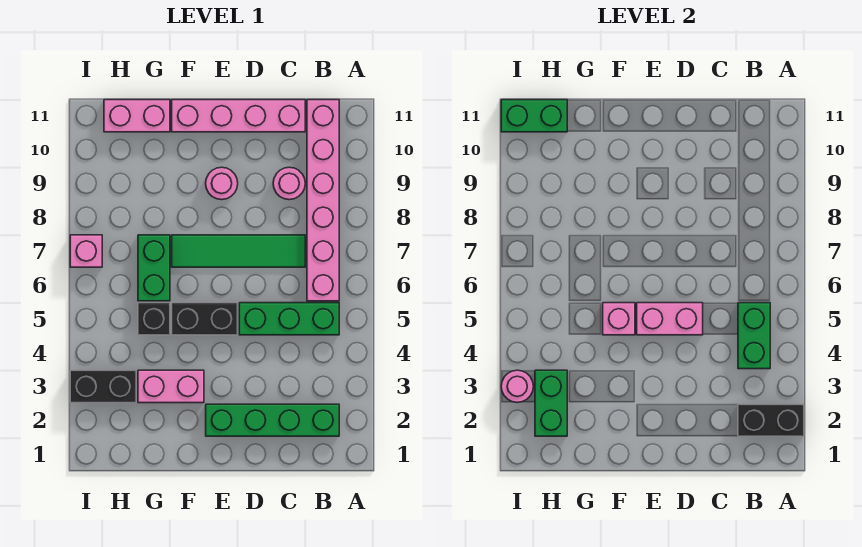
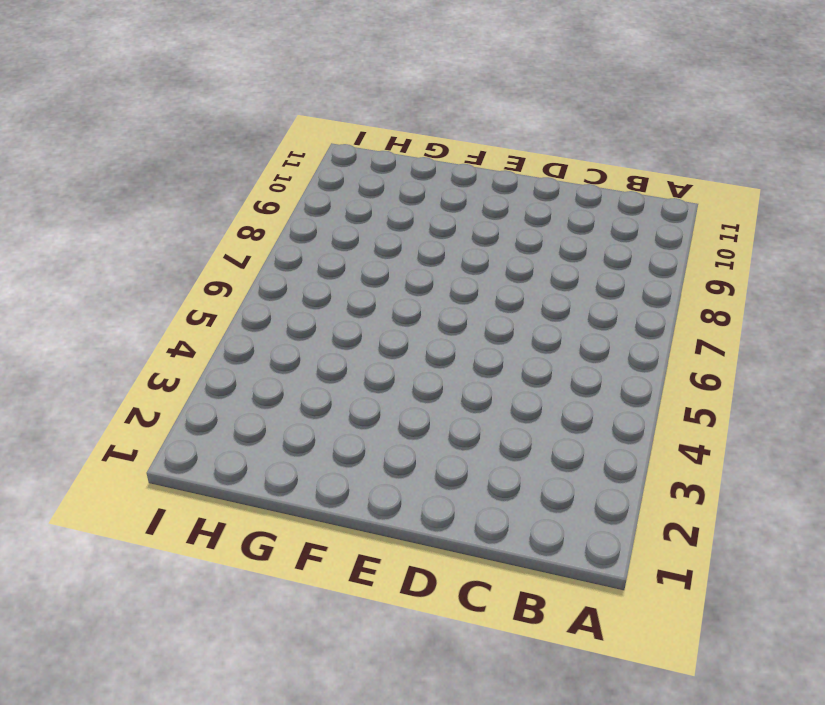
none -> green 1x4 brick [206,404,339,436]
none -> green 1x3 brick [239,303,339,335]
none -> pink 1x6 brick [307,100,339,301]

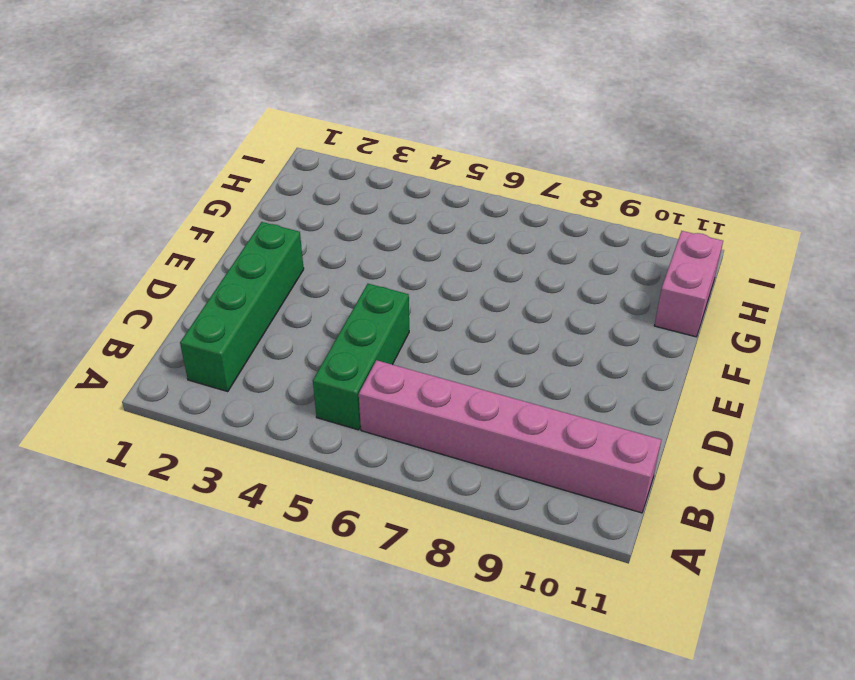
none -> green 1x4 tile [172,235,305,267]
none -> pink 1x1 round brick [273,167,305,200]
none -> pink 1x4 brick [172,100,305,132]

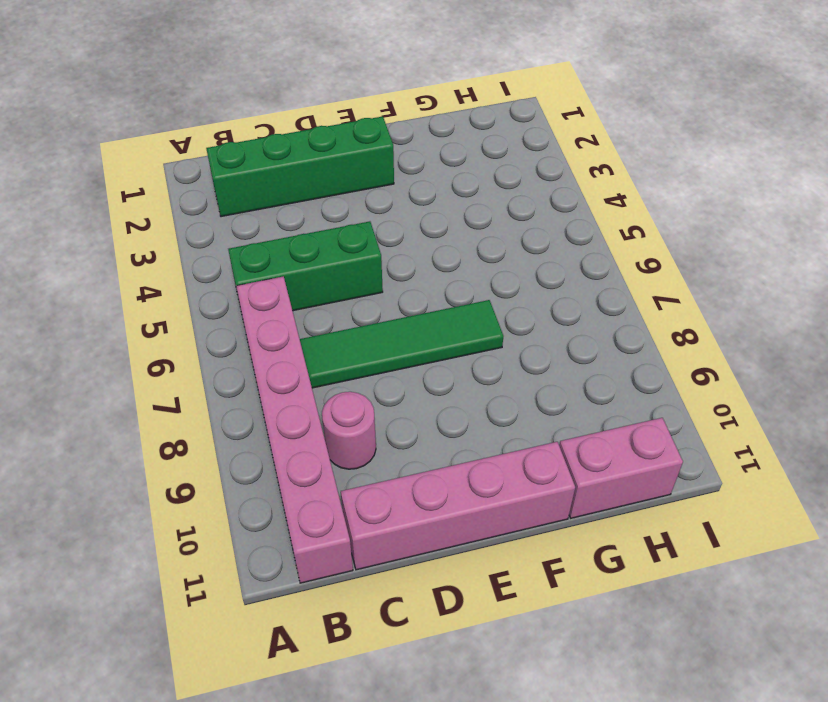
none -> black 1x2 brick [172,303,238,335]
none -> pink 1x1 round brick [206,167,238,200]
none -> pink 1x2 brick [138,370,204,403]

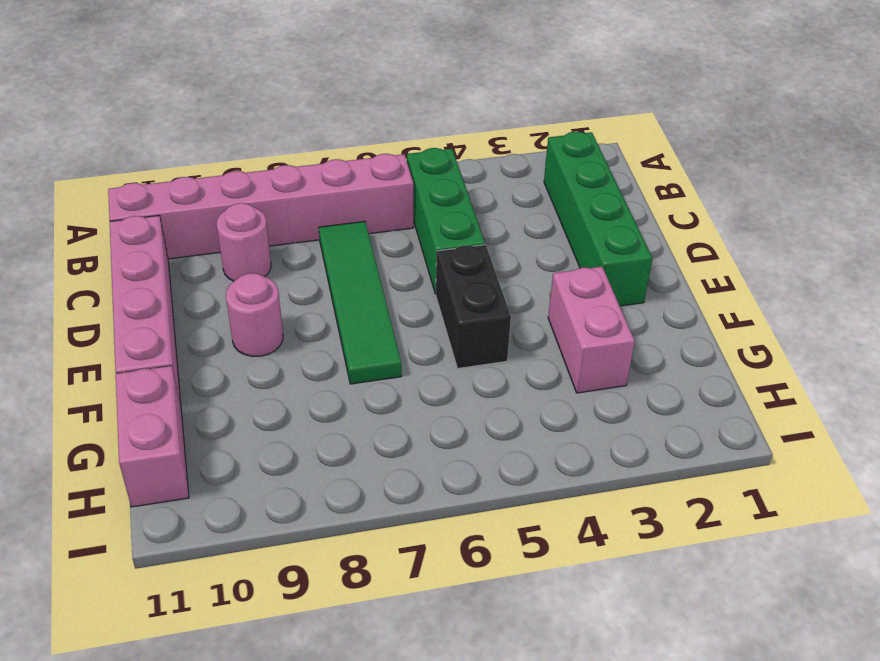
none -> black 1x1 brick [138,303,170,335]
none -> green 1x2 brick [138,235,170,301]
none -> black 1x2 brick [70,370,136,403]

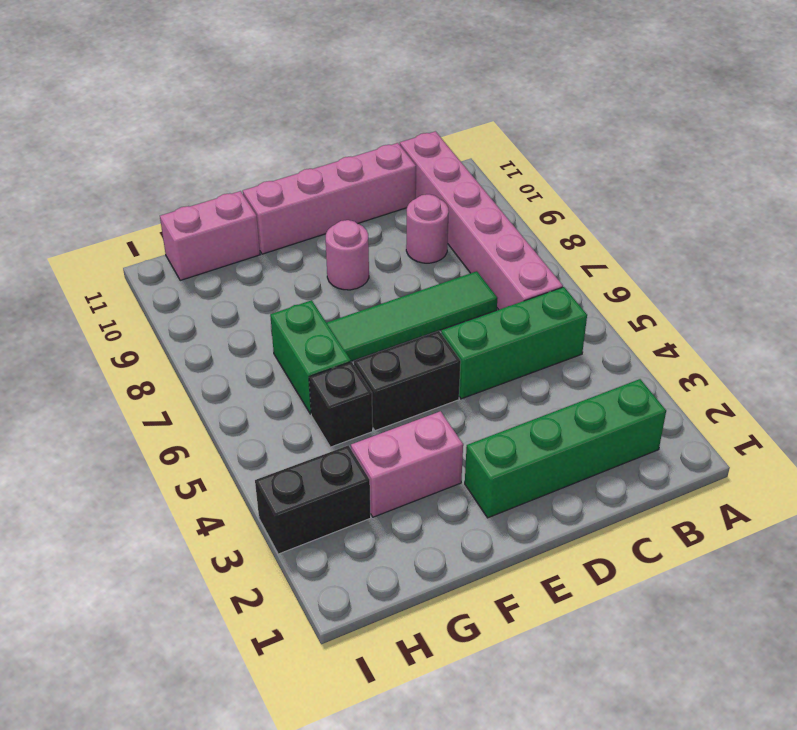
none -> pink 1x1 brick [70,235,102,267]
none -> black 1x2 brick [738,404,804,436]
none -> green 1x2 brick [738,303,770,369]

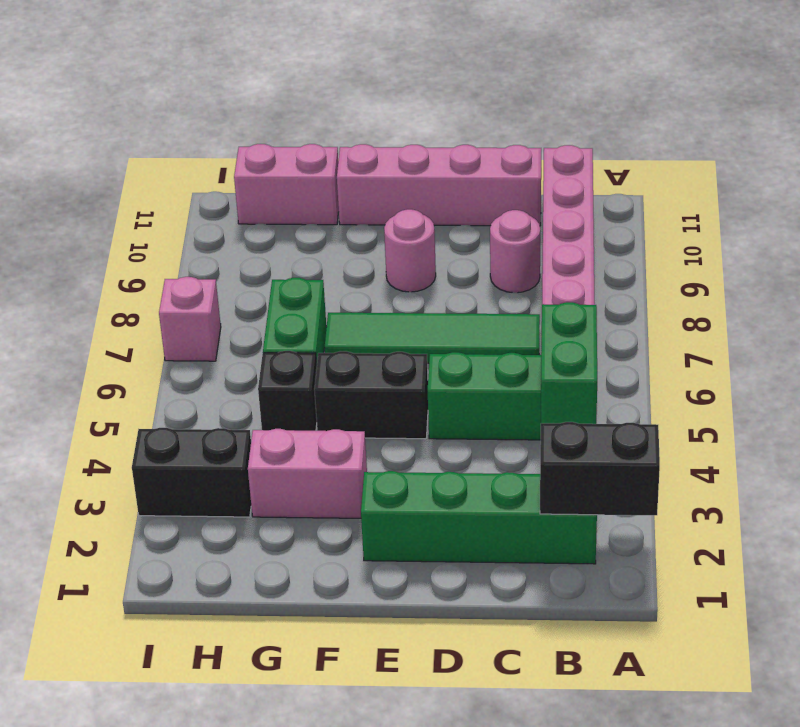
none -> pink 1x2 brick [637,303,703,335]
none -> pink 1x1 brick [603,303,635,335]
none -> green 1x2 brick [535,370,567,436]

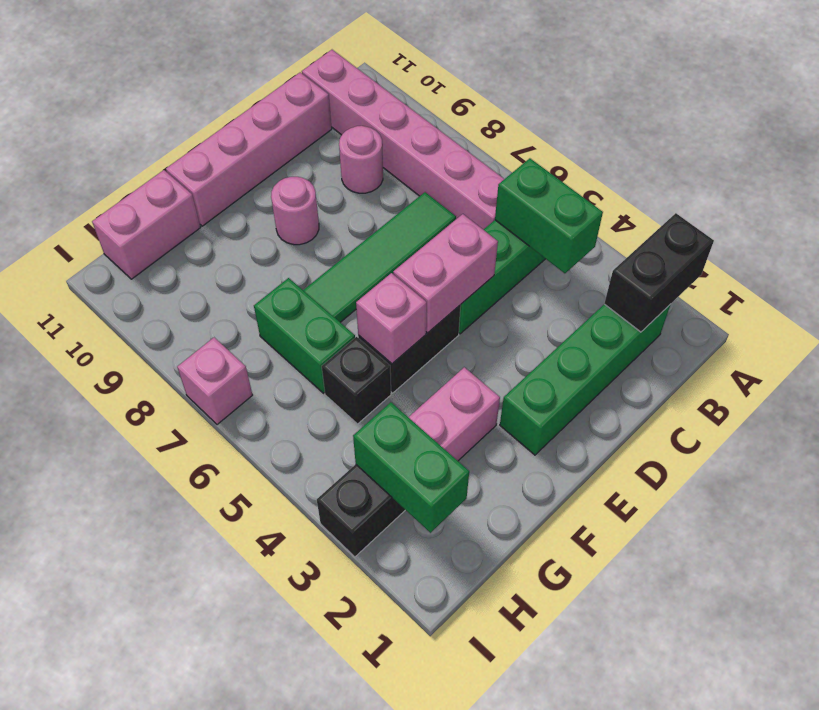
none -> green 1x2 brick [501,100,567,132]
none -> pink 1x1 round brick [501,370,533,403]

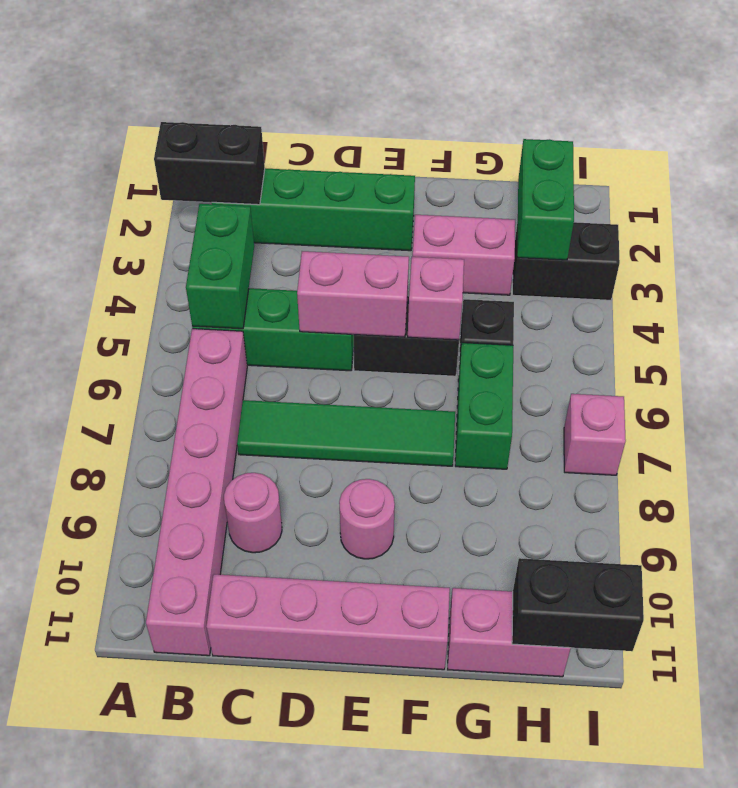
black 1x2 brick [512,558,644,651] -> green 1x2 brick [501,100,567,132]
none -> pink 1x1 round brick [501,370,533,403]

